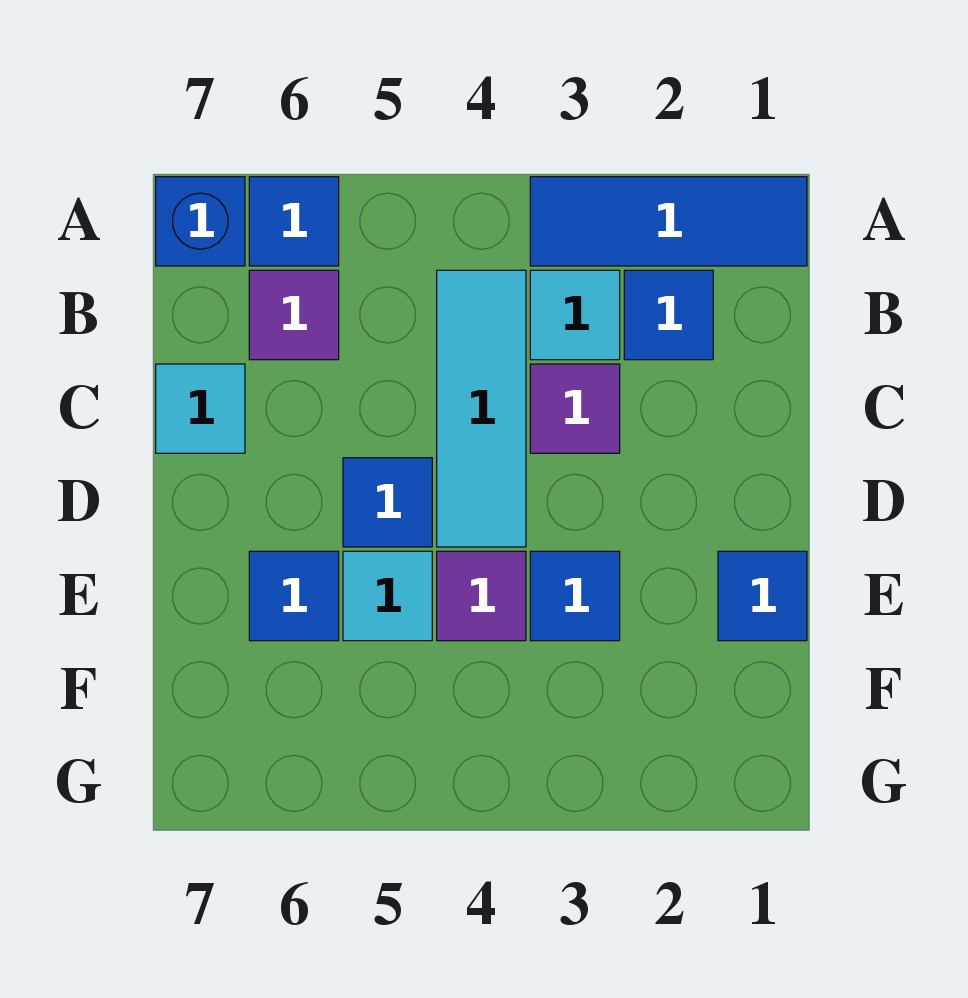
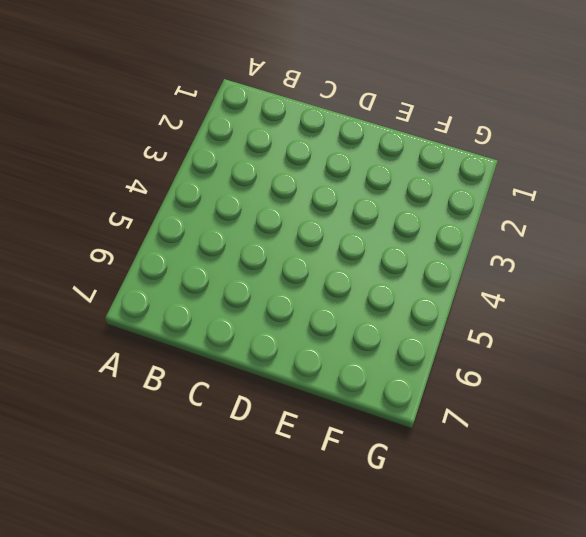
none -> blue 1x3 tile [530,177,807,266]
none -> blue 1x1 tile [249,177,339,266]
none -> blue 1x1 brick [156,177,245,266]

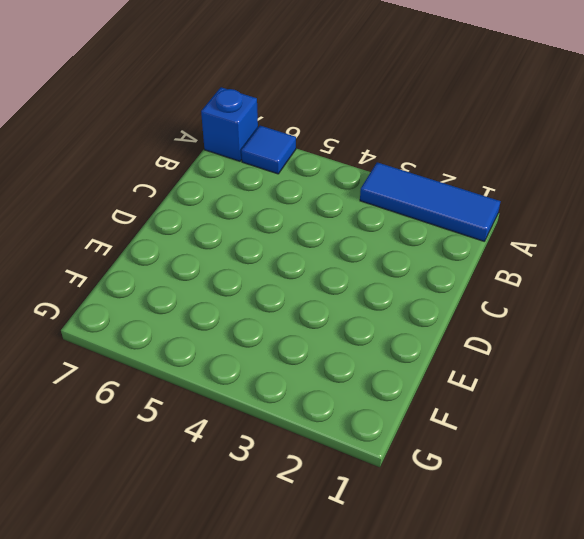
none -> blue 1x1 tile [624,270,713,360]
none -> cyan 1x1 tile [530,270,620,360]
none -> cyan 1x3 tile [437,270,526,547]

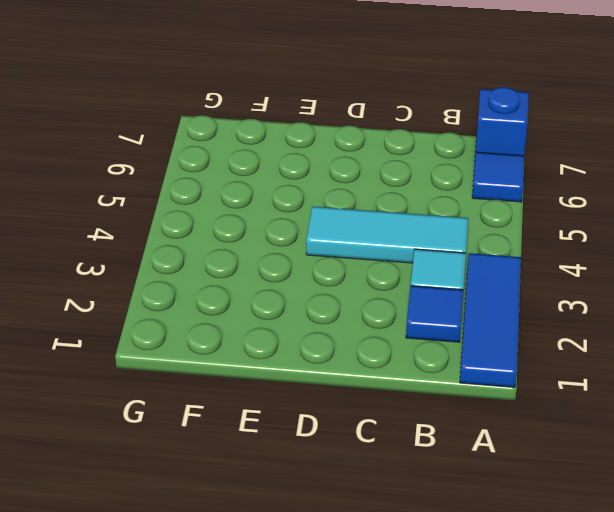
none -> purple 1x1 tile [249,270,339,360]
none -> purple 1x1 tile [530,364,620,453]
none -> cyan 1x1 tile [156,364,245,453]

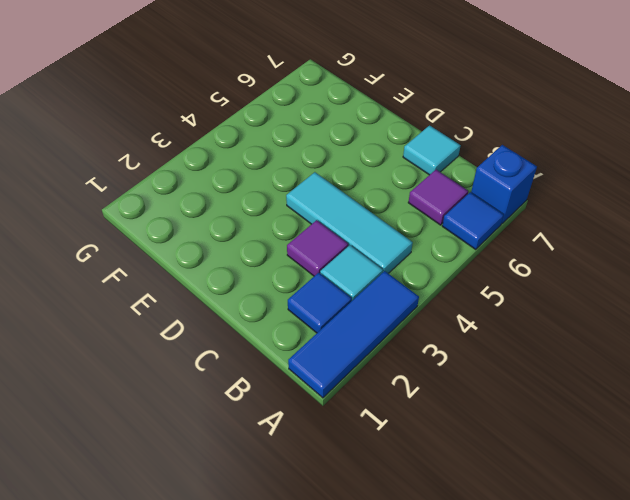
none -> blue 1x1 tile [343,458,432,547]
none -> blue 1x1 tile [718,551,807,641]
none -> blue 1x1 tile [530,551,620,641]

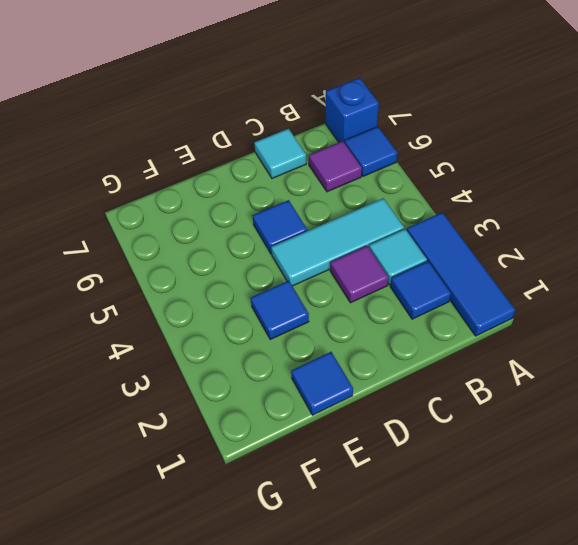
none -> purple 1x1 tile [437,551,526,641]
none -> cyan 1x1 tile [343,551,432,641]
none -> blue 1x1 tile [249,551,339,641]

